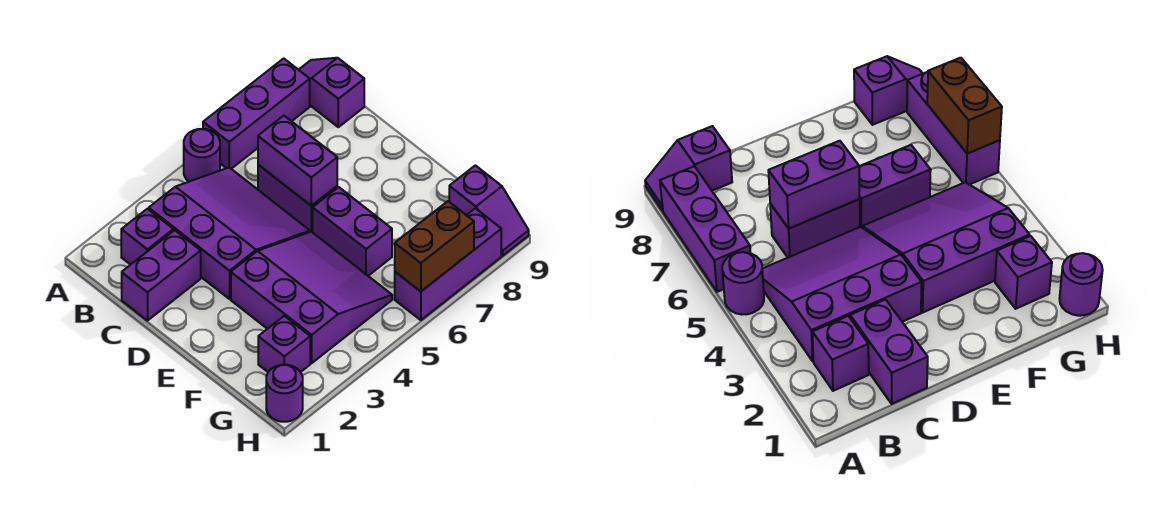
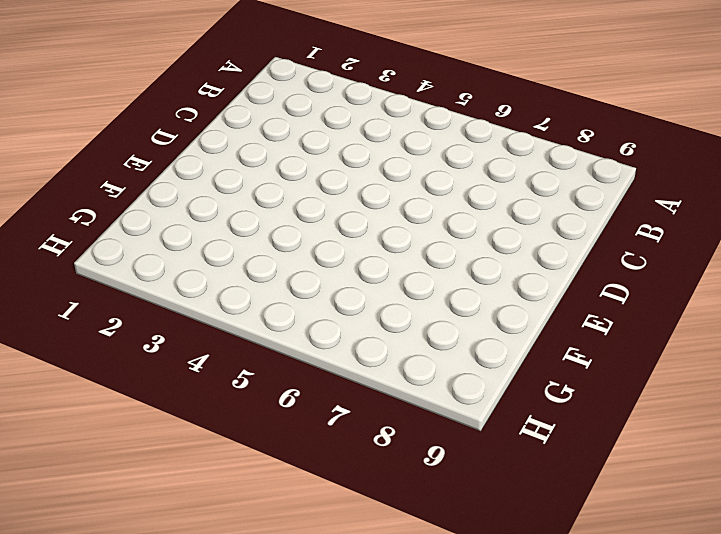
none -> purple 1x1 round brick [184,129,220,182]
none -> purple 1x3 brick [203,58,310,169]
none -> purple 1x2 slope [299,58,364,127]

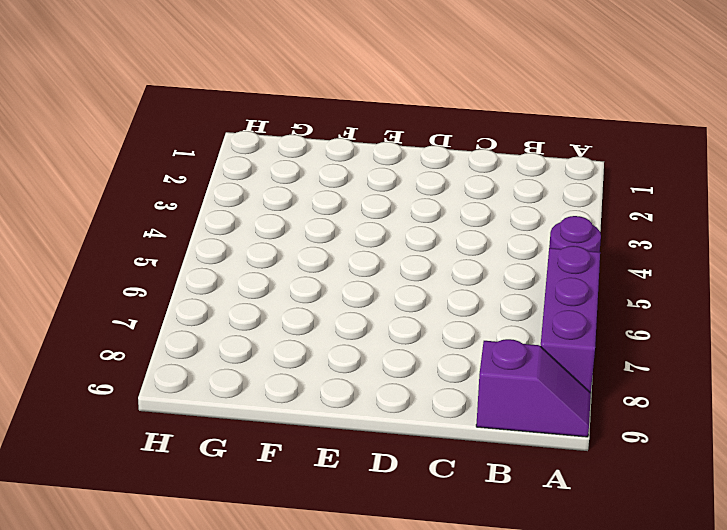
none -> purple 1x1 brick [121,209,173,265]
none -> purple 3x3 slope [149,168,310,299]
none -> purple 1x2 brick [122,230,201,321]

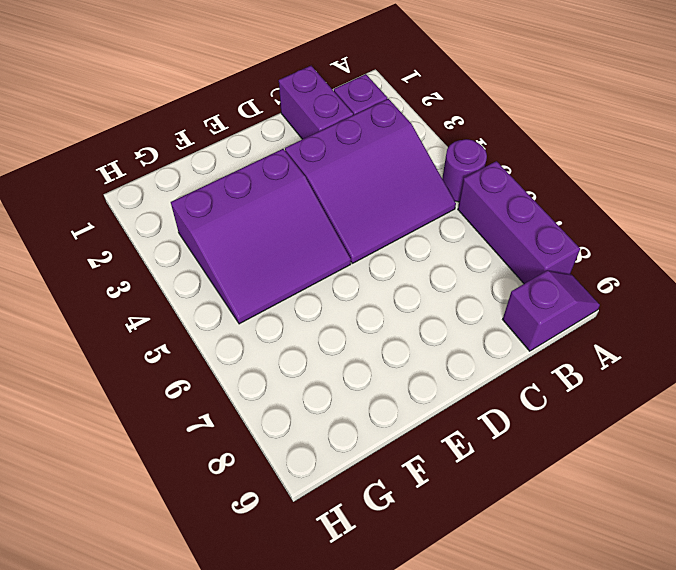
none -> purple 1x2 brick [258,165,337,232]
none -> purple 1x2 brick [313,187,392,276]
none -> purple 1x1 brick [258,316,310,372]

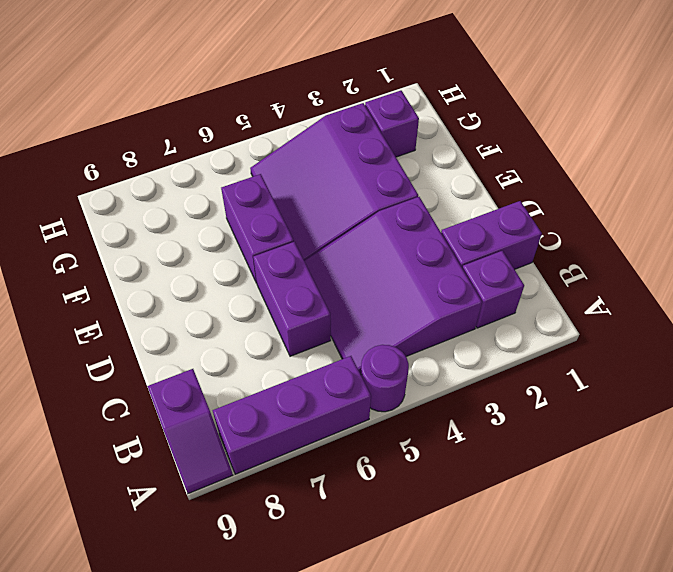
none -> purple 1x2 slope [449,165,529,256]
none -> purple 1x1 round brick [266,365,303,422]
none -> purple 1x3 brick [395,208,501,320]

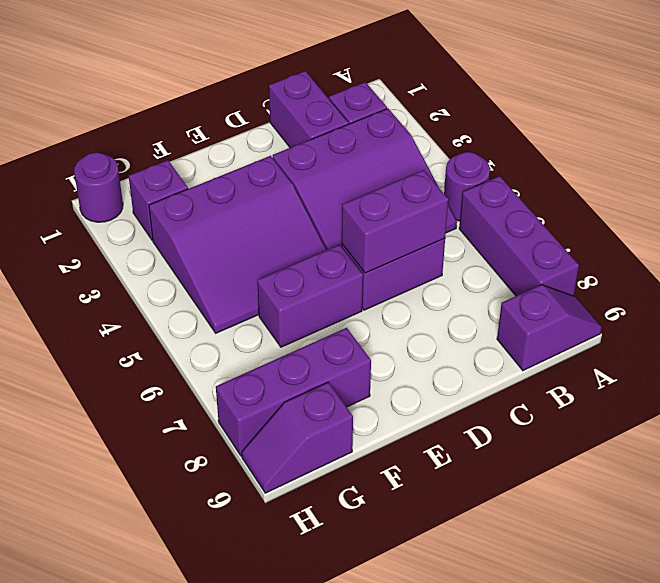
purple 1x3 brick [216,328,371,456] -> purple 1x3 brick turned to [395,208,501,320]
none -> brown 1x2 brick [395,201,474,291]

